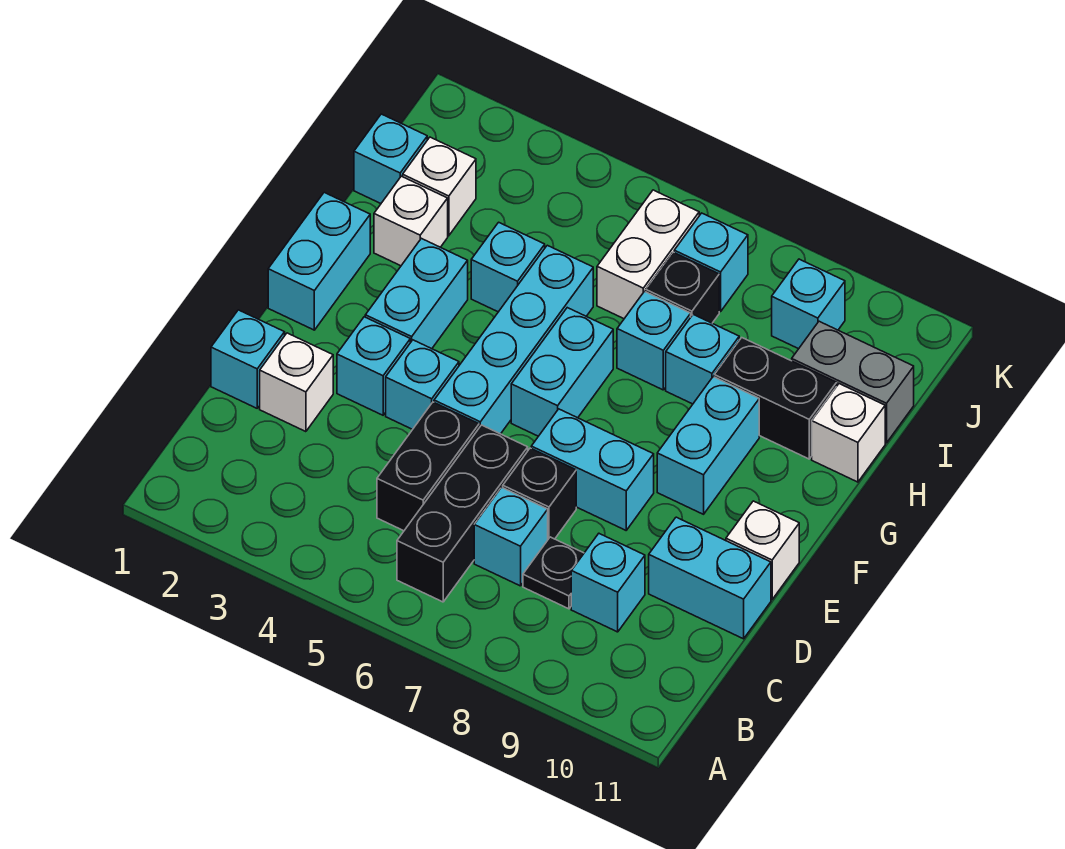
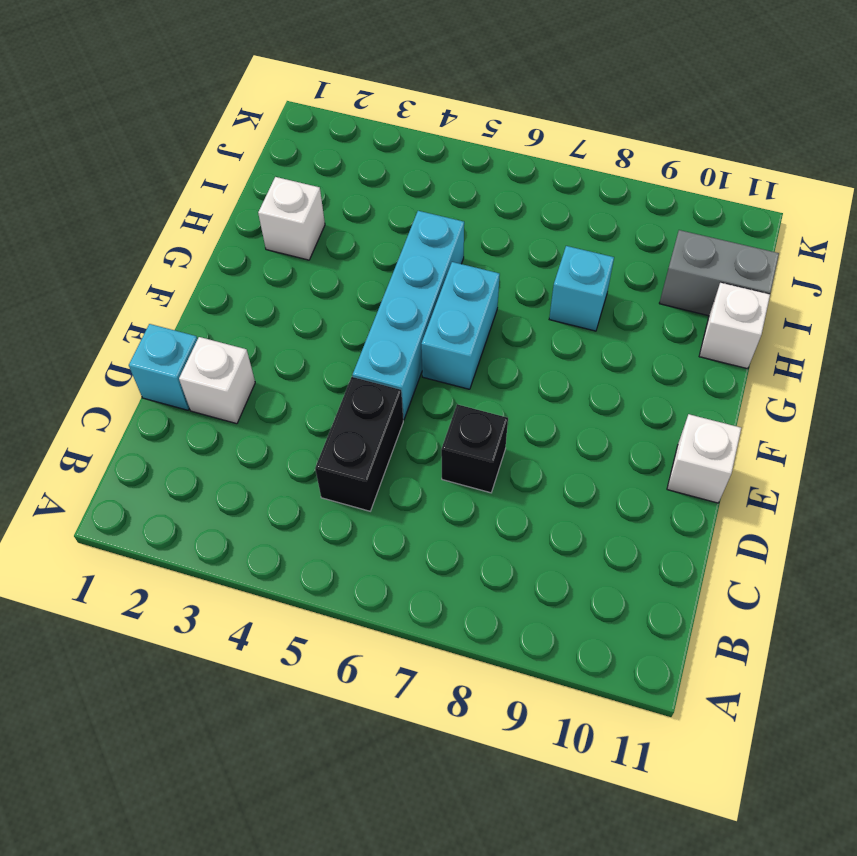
none -> black 1x3 brick [397,425,528,602]
none -> cyan 1x1 brick [474,487,548,586]
none -> black 1x1 plate [523,537,584,609]
none -> cyan 1x1 brick [571,534,645,632]

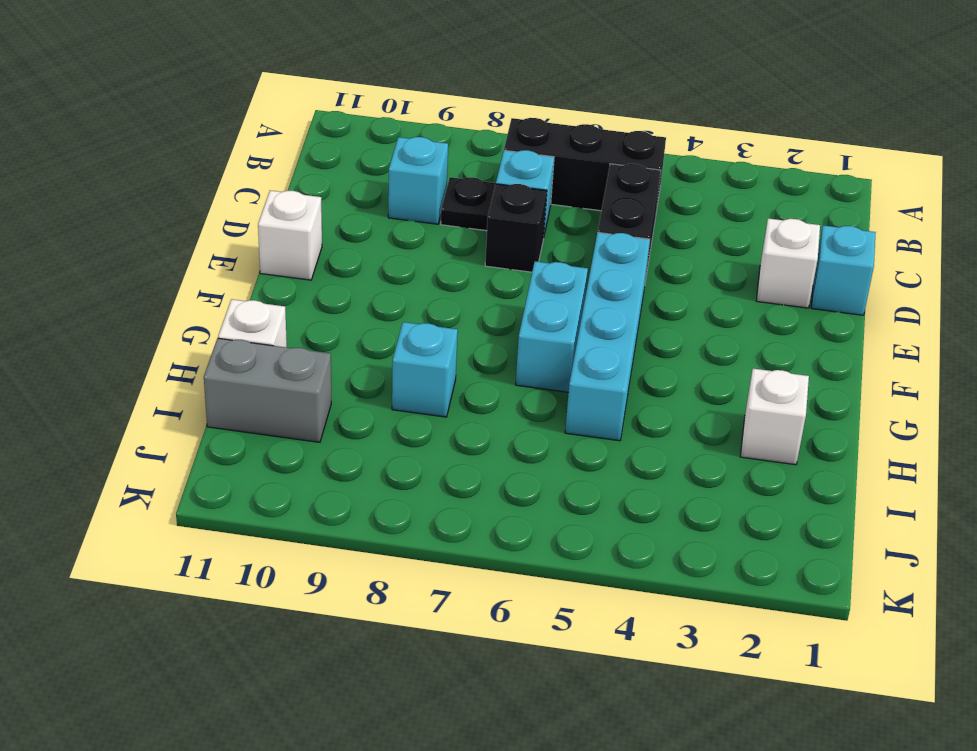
black 1x3 brick [504,118,666,211] -> black 1x3 brick turned to [397,425,528,602]
none -> cyan 1x2 brick [649,517,771,639]
none -> cyan 1x1 brick [337,317,410,415]
none -> cyan 1x1 brick [386,340,459,429]
none -> cyan 1x2 brick [531,409,654,530]

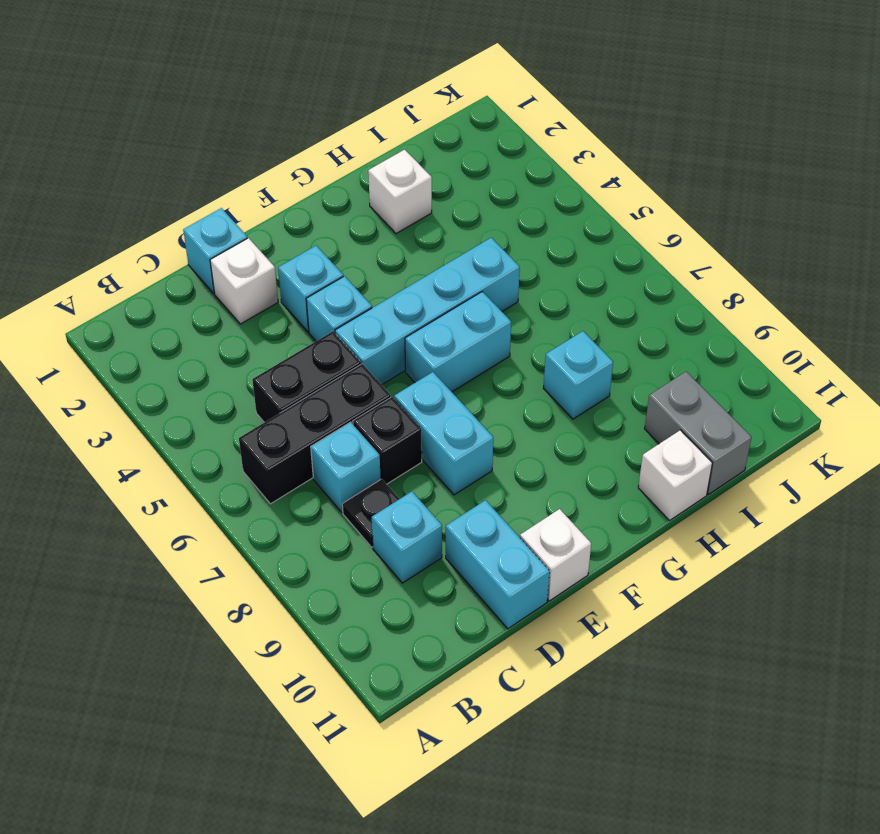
none -> cyan 1x2 brick [268,193,370,330]
none -> cyan 1x2 brick [365,238,468,349]
none -> cyan 1x2 brick [657,377,759,514]
none -> cyan 1x1 brick [471,222,545,312]

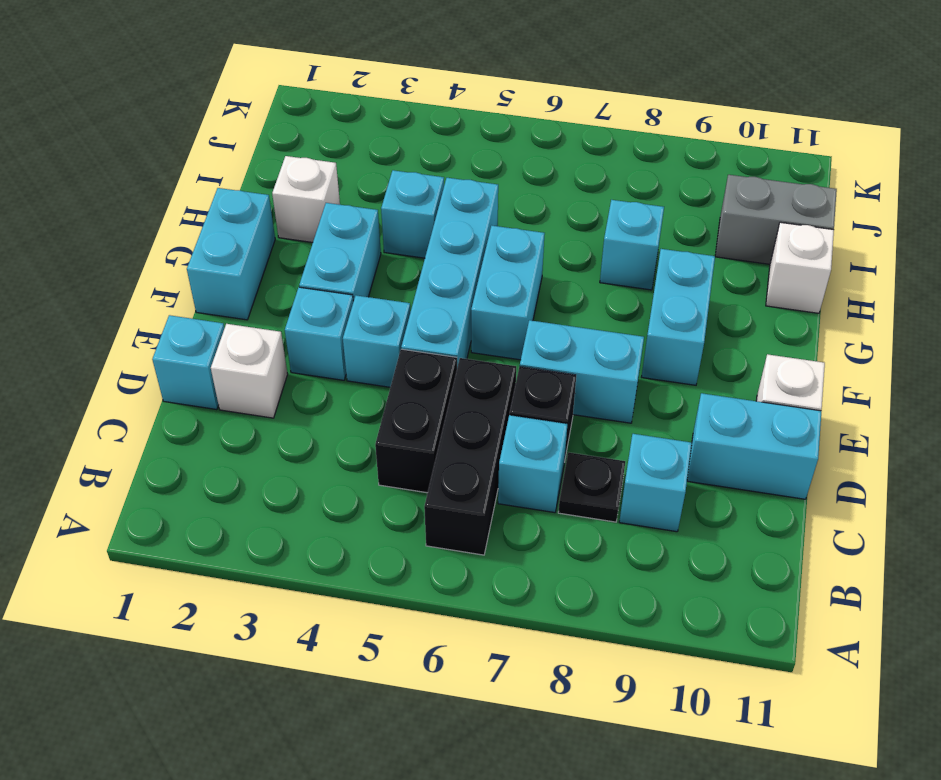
none -> cyan 1x1 brick [617,291,691,390]
none -> black 1x2 brick [714,338,837,459]
none -> cyan 1x1 brick [354,114,427,203]
none -> white 1x1 brick [403,137,476,236]

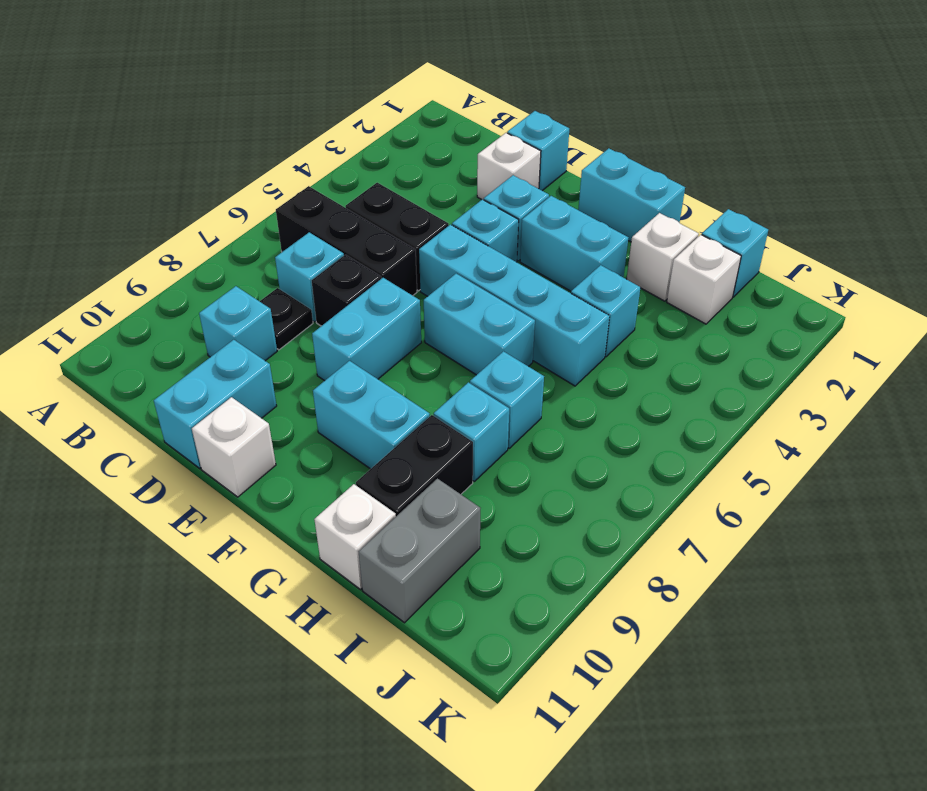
none -> white 1x2 brick [597,190,699,319]
none -> black 1x1 brick [646,252,719,323]
none -> cyan 1x1 brick [674,213,748,312]
none -> cyan 1x1 brick [772,259,845,349]

